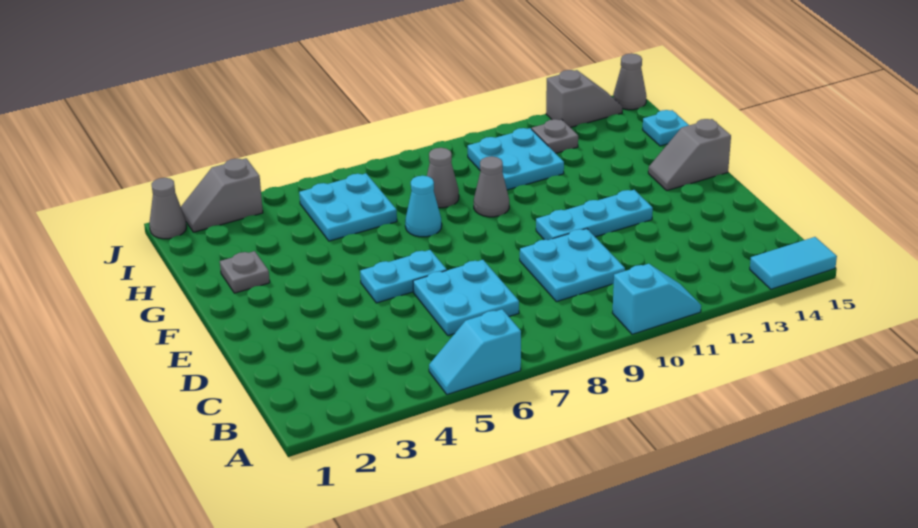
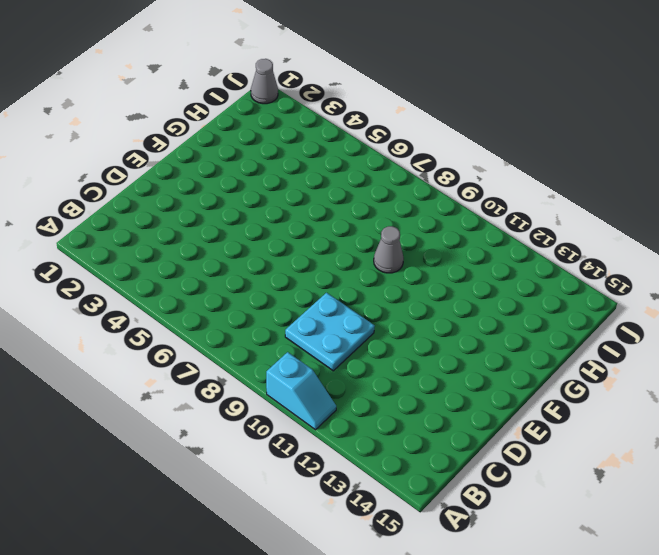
none -> cyan 1x2 slope [429,309,521,394]
none -> cyan 1x2 tile [750,237,837,289]
none -> cyan 2x2 plate [413,260,519,336]

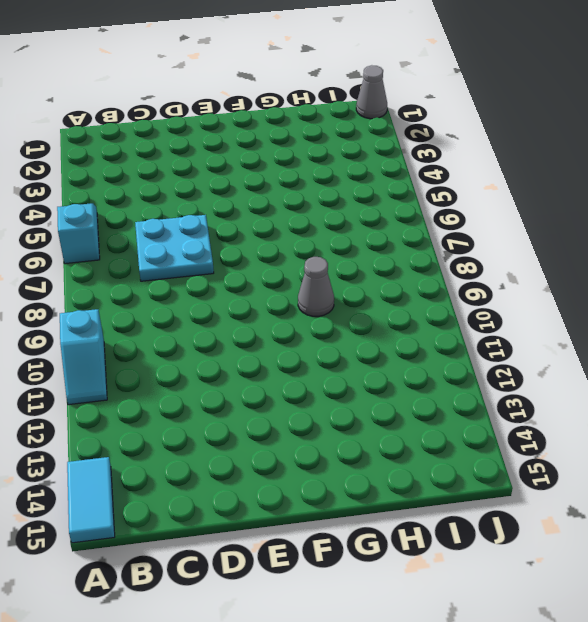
none -> cyan 2x2 plate [520,229,625,302]
none -> cyan 1x2 plate [360,250,447,303]
none -> cyan 1x3 plate [536,190,653,240]

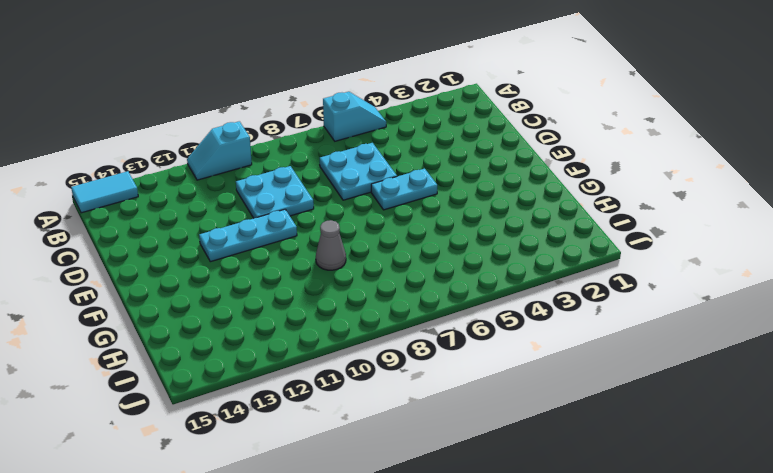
none -> grey 1x2 slope [648,119,731,190]
none -> grey 1x1 plate [220,251,270,293]
none -> cyan 1x1 cone [405,176,442,237]

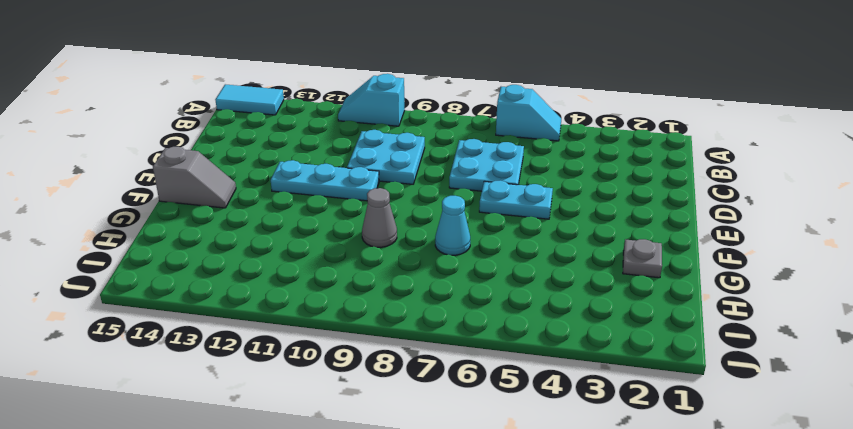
none -> cyan 2x2 plate [299,173,397,241]
none -> grey 1x1 cone [427,148,459,208]
none -> cyan 2x2 plate [468,128,564,190]

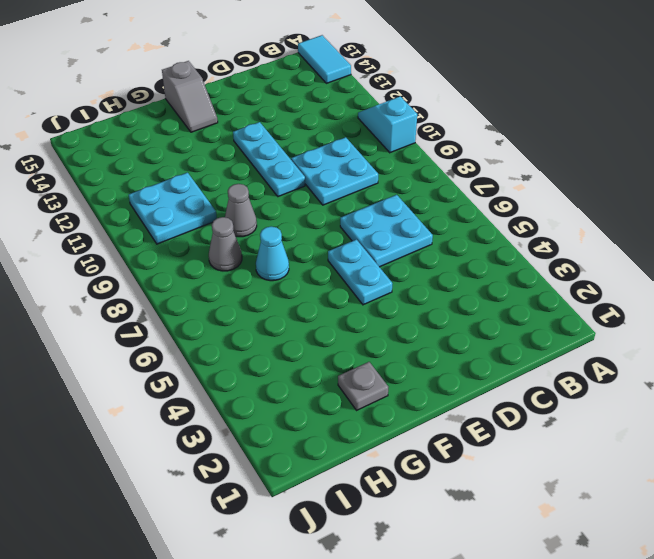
none -> cyan 1x2 slope [429,309,521,394]
none -> cyan 2x2 plate [299,173,397,241]
none -> cyan 1x1 plate [643,110,689,146]

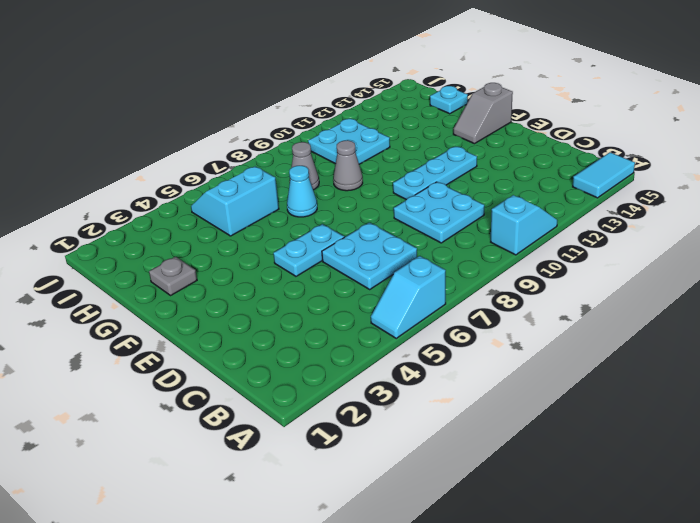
cyan 2x2 slope [191,166,279,236] -> cyan 2x2 plate [299,173,397,241]
none -> grey 1x1 plate [532,119,578,153]
none -> grey 1x1 cone [149,178,187,239]
none -> grey 1x2 slope [181,158,263,232]

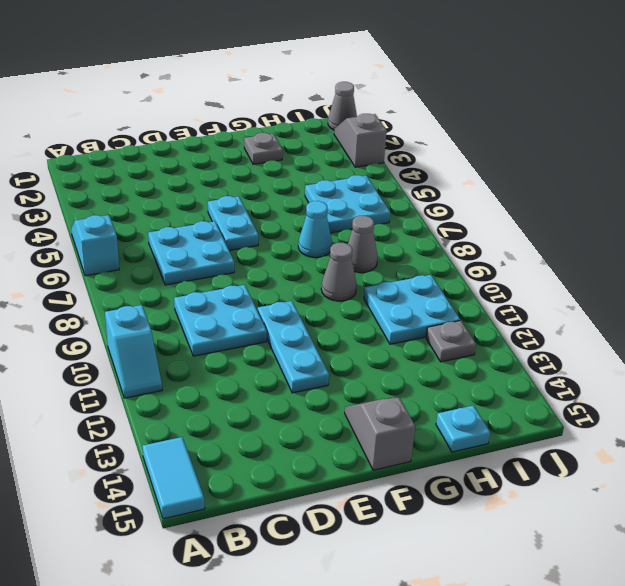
none -> grey 1x2 slope [546,70,622,128]
none -> grey 1x1 cone [613,53,646,110]

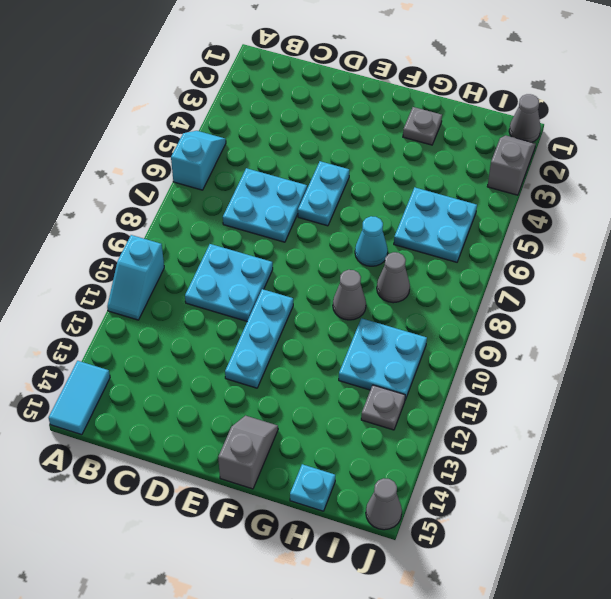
none -> grey 1x2 slope [546,70,622,128]

